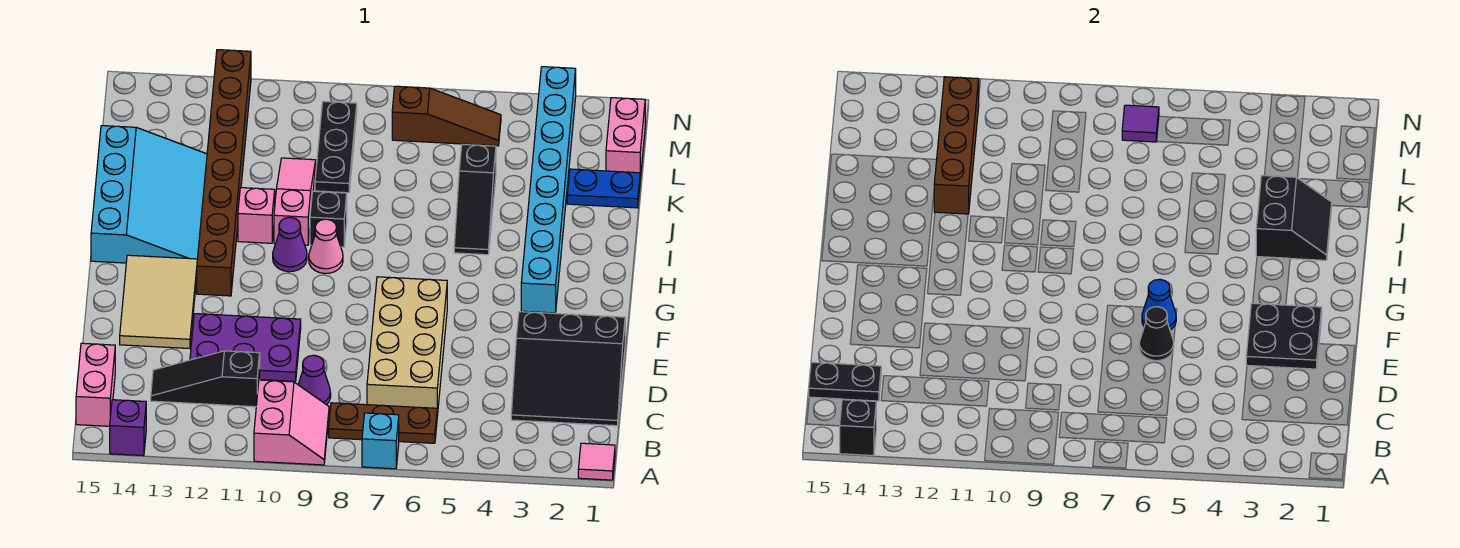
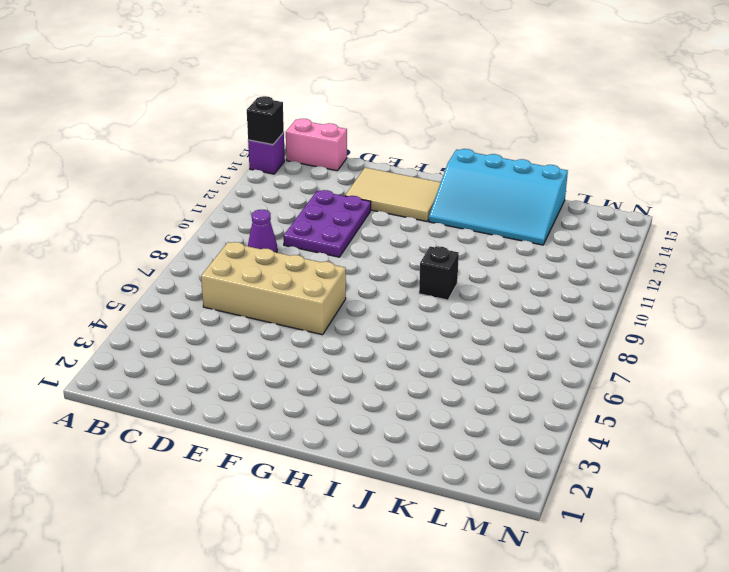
none -> pink 1x1 tile [578,443,615,480]
none -> cyan 1x1 brick [362,413,399,469]
none -> pink 2x2 slope [254,380,329,465]
none -> brown 1x3 plate [329,403,437,443]

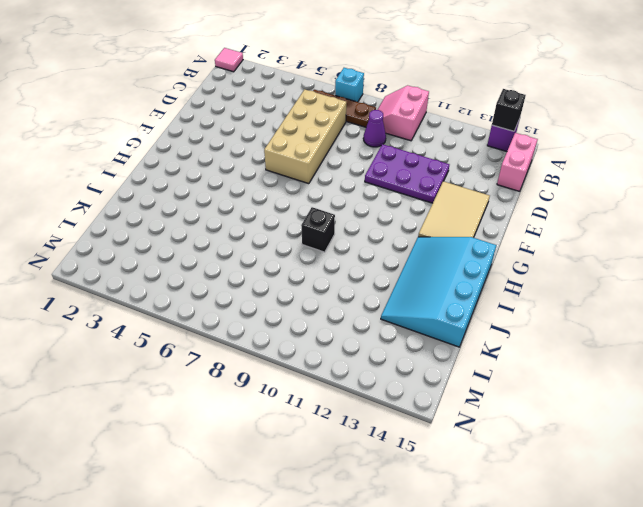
none -> black 3x3 slope [511,312,625,426]
none -> black 1x3 slope [151,351,260,407]
none -> cyan 1x8 brick [521,67,576,313]
none -> brown 1x8 brick [197,50,251,296]

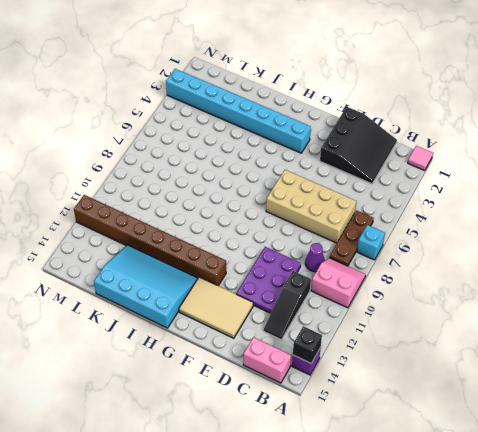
none -> pink 1x1 cone [309,219,343,274]
none -> purple 1x1 cone [273,217,307,272]
none -> black 1x3 slope [454,144,496,255]
none -> black 1x1 brick [310,191,347,247]

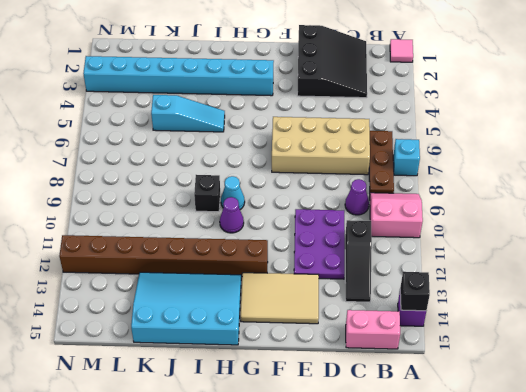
cyan 1x1 cone [221,176,245,210] -> pink 1x1 cone [309,219,343,274]
cyan 1x3 slope [151,95,225,132] -> black 1x3 slope [454,144,496,255]
none -> pink 1x3 slope [274,158,316,245]
none -> pink 1x1 brick [238,188,275,243]
none -> blue 1x2 plate [567,169,640,208]
none -> black 1x3 plate [315,101,357,193]

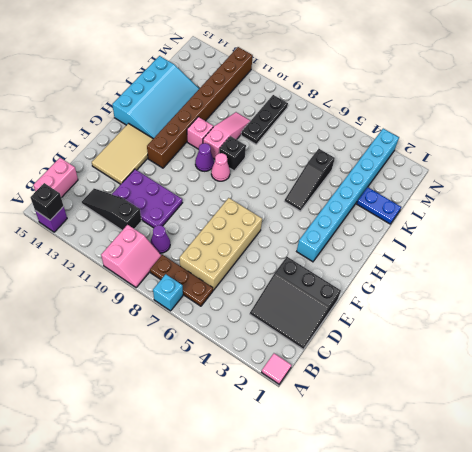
none -> pink 1x2 brick [606,98,645,179]
none -> brown 1x3 slope [392,86,501,146]
none -> black 1x2 plate [809,362,881,401]
none -> black 2x2 plate [1246,303,1322,369]

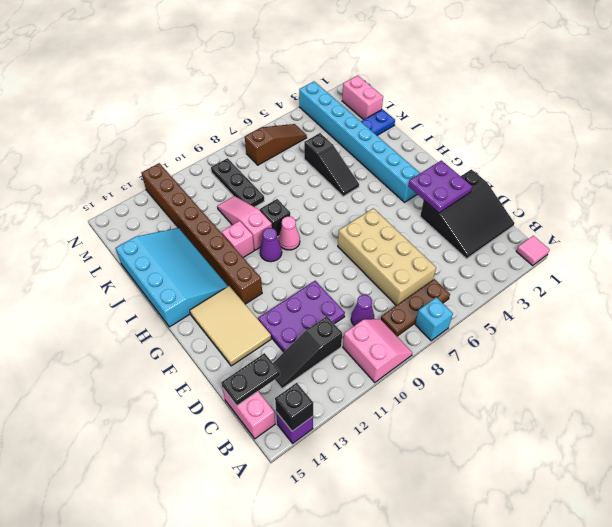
purple 2x2 plate [408,160,472,213] -> black 2x2 plate [1246,303,1322,369]
none -> black 1x1 cone [1139,307,1174,361]
none -> blue 1x1 cone [1142,279,1176,330]
none -> black 2x2 slope [1256,176,1332,260]
none -> brown 1x4 brick [934,77,979,214]

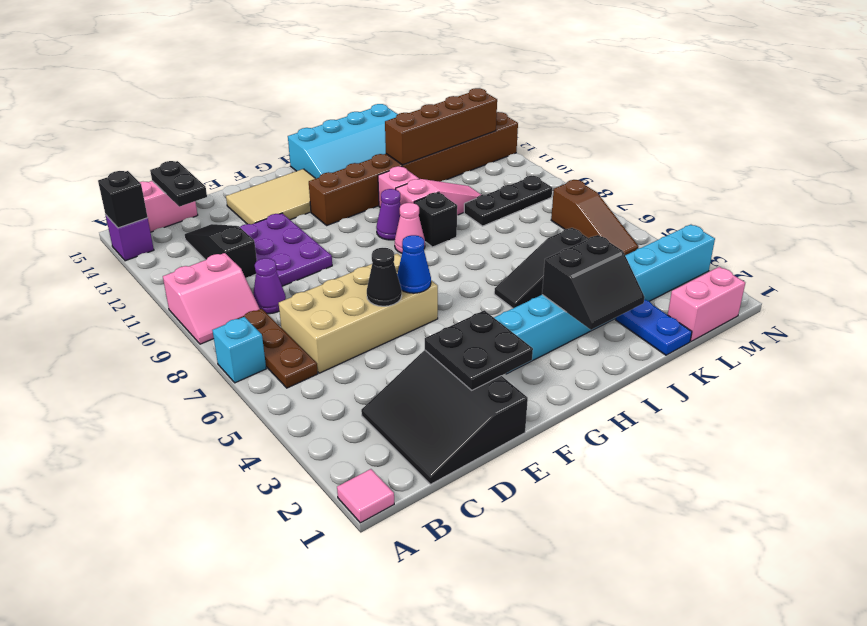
none -> purple 1x1 tile [1122,105,1159,142]

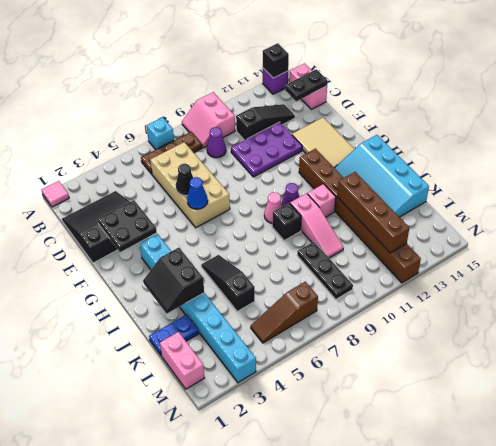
none -> purple 1x1 tile [1122,105,1159,142]

